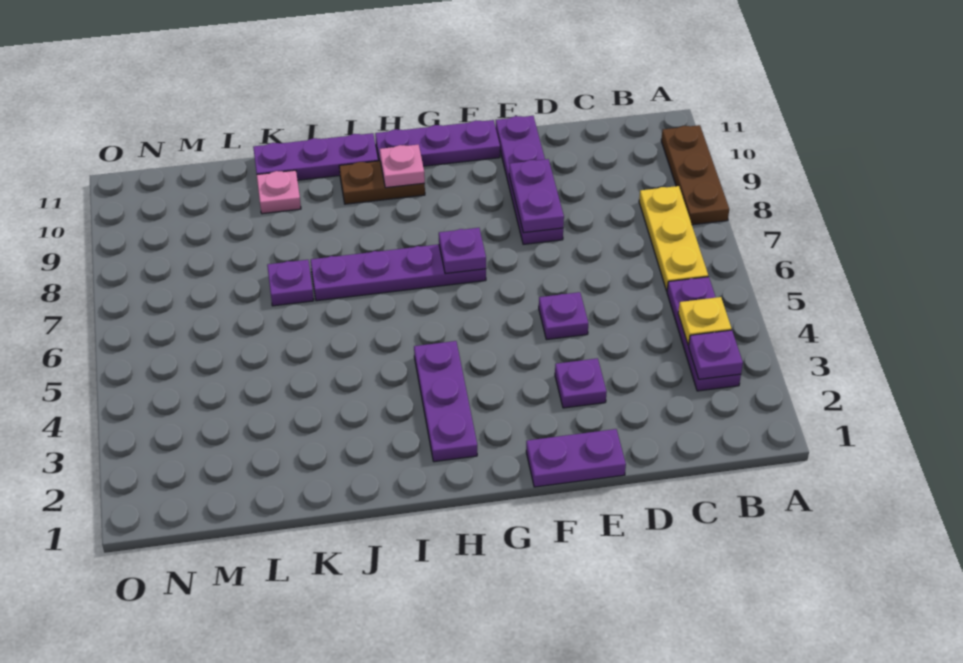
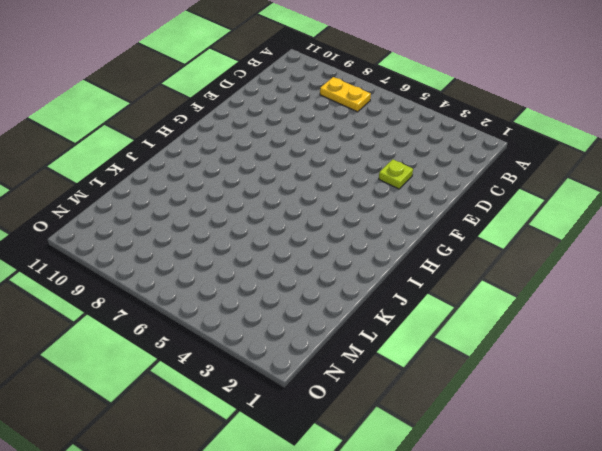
yellow 1x2 plate [320,77,371,112] -> yellow 1x3 plate [639,186,708,291]
lime 1x1 plate [379,159,413,189] -> purple 1x1 plate [555,358,607,408]
none -> brown 1x3 plate [661,125,729,225]
none -> purple 1x3 plate [667,277,741,391]
none -> purple 1x2 plate [526,429,626,487]

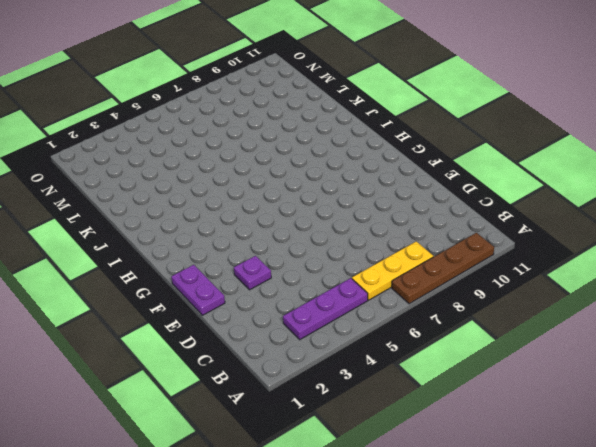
brown 1x4 plate [392,233,494,304] -> brown 1x3 plate [661,125,729,225]
none -> purple 1x1 plate [539,292,588,340]
none -> purple 1x4 plate [496,116,563,244]
none -> purple 1x3 plate [375,120,500,166]

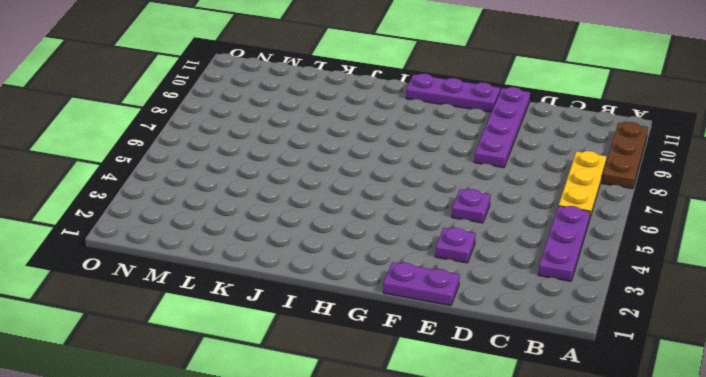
none -> purple 1x4 plate [311,244,486,301]
none -> purple 1x3 plate [414,341,477,462]
none -> brown 1x2 plate [339,161,425,204]

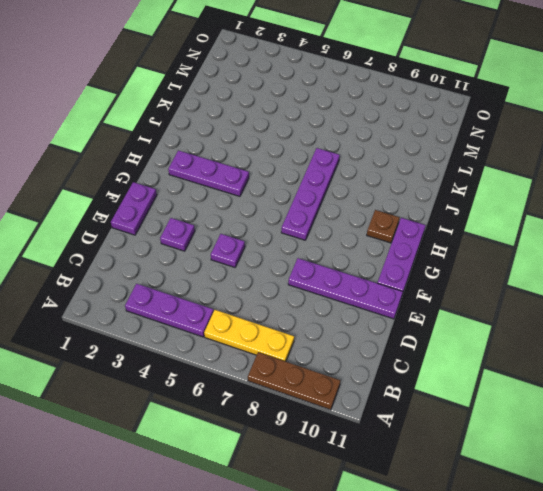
brown 1x1 plate [367,210,400,243] -> brown 1x2 plate [339,161,425,204]
none -> purple 1x3 plate [253,133,378,180]
none -> purple 1x1 plate [267,260,314,306]
none -> pink 1x1 plate [257,170,301,214]

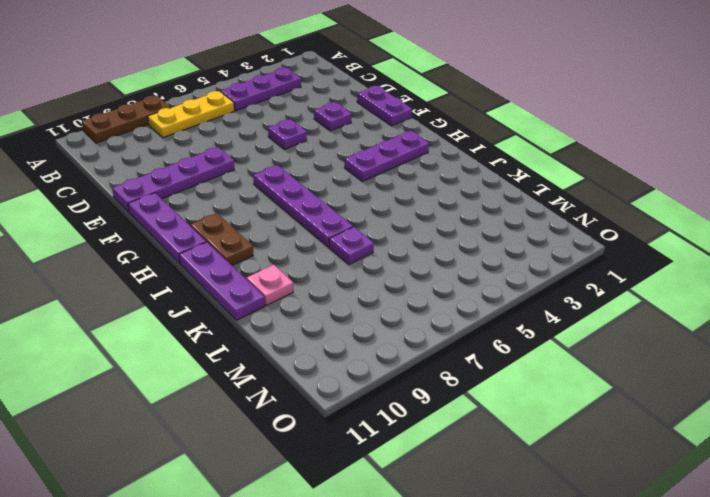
none -> purple 1x1 plate [689,330,743,379]
none -> yellow 1x1 plate [678,297,731,345]
none -> purple 1x2 plate [509,159,564,233]

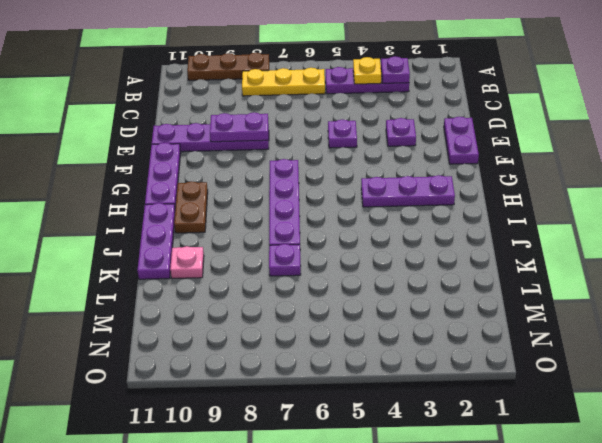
none -> purple 1x1 plate [439,228,486,274]
none -> pink 1x1 plate [380,145,425,188]

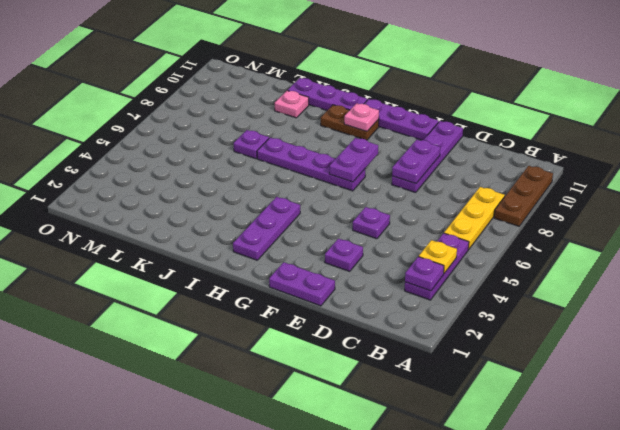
purple 1x2 plate [329,138,378,182] -> purple 1x1 plate [439,228,486,274]

